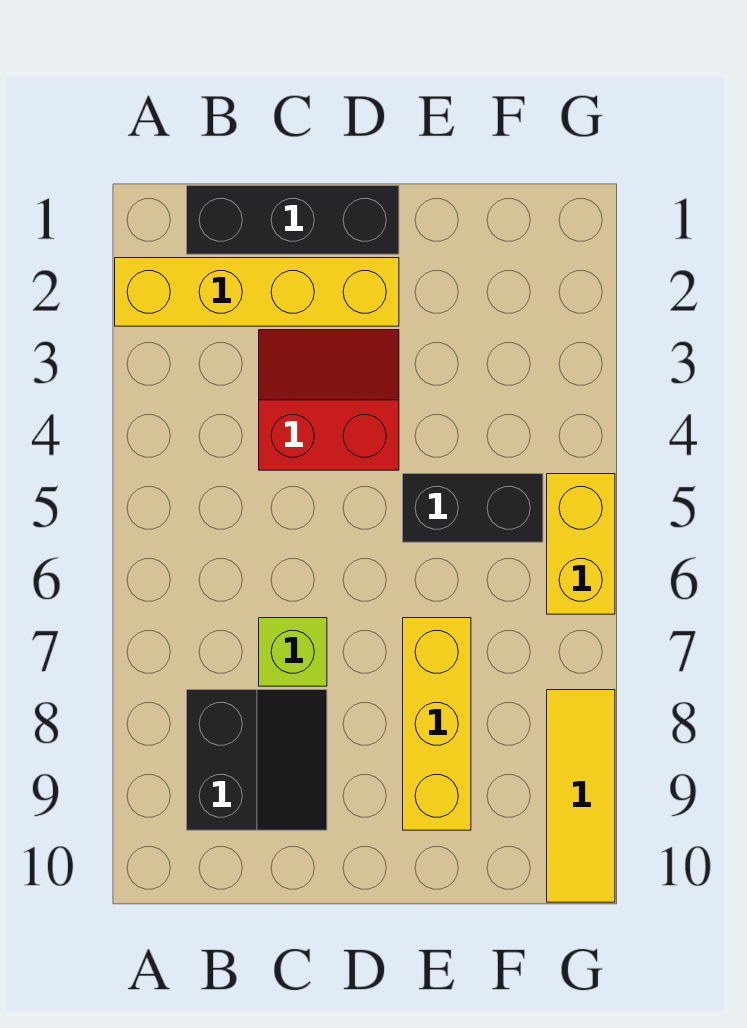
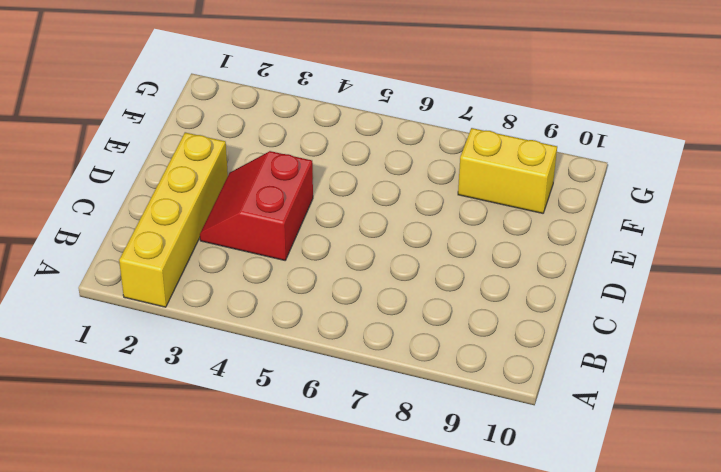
yellow 1x2 brick [458,128,557,213] -> yellow 1x2 brick moved to [547,474,615,614]
none -> black 1x3 brick [187,186,399,254]
none -> black 2x2 slope [187,690,327,830]

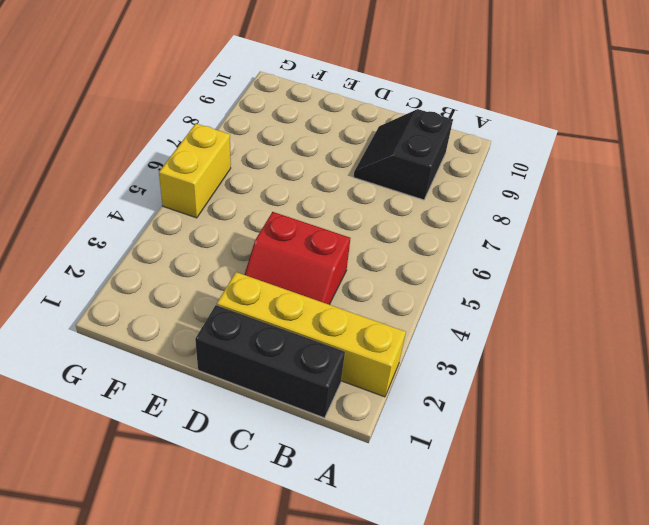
none -> lime 1x1 brick [259,618,327,686]
none -> black 1x2 brick [403,474,543,542]

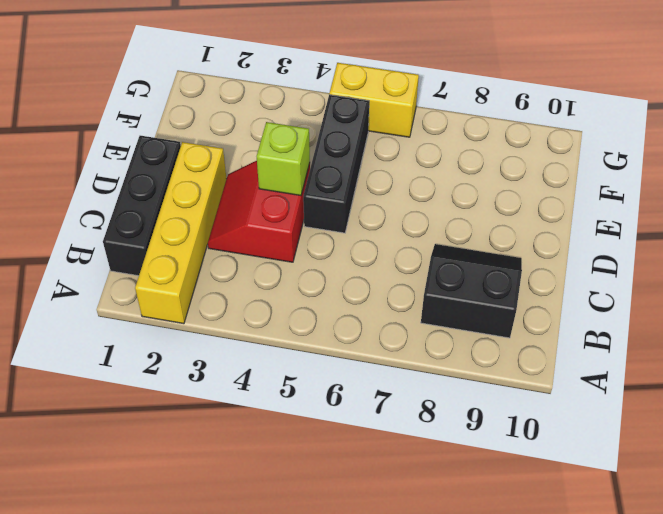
lime 1x1 brick [257,122,310,196] -> lime 1x1 brick moved to [259,618,327,686]
black 1x3 brick [303,95,369,233] -> black 1x2 brick [403,474,543,542]
none -> yellow 1x3 brick [403,618,471,830]
none -> yellow 1x3 tile [547,690,615,902]

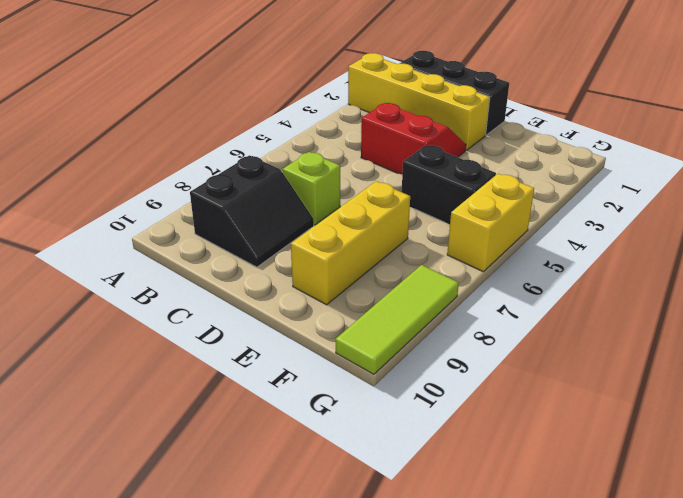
lime 1x3 tile [336,265,459,374] -> yellow 1x3 tile [547,690,615,902]

